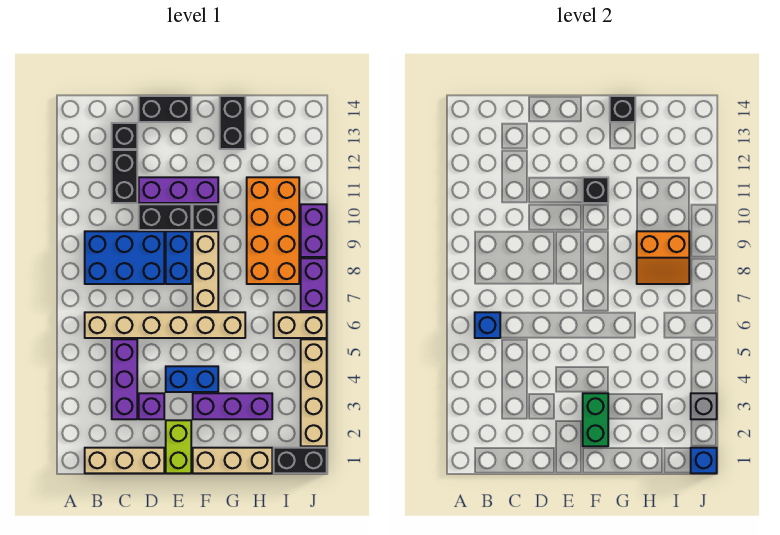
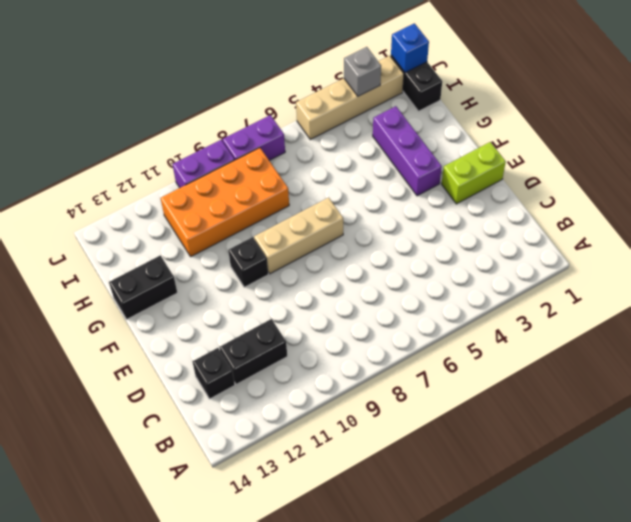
none -> tan 1x3 brick [85,448,164,473]
none -> tan 1x6 brick [85,312,245,338]
none -> blue 2x3 brick [85,231,164,284]
none -> purple 1x3 brick [112,339,137,419]

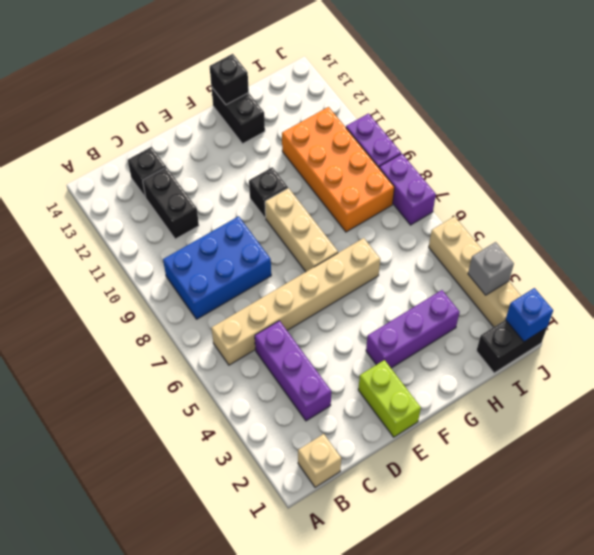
tan 1x1 brick [298,434,341,487] -> tan 1x3 brick [85,448,164,473]
none -> purple 1x1 brick [139,393,164,419]
none -> black 1x2 brick [139,204,191,230]
none -> purple 1x3 brick [139,177,218,203]
none -> black 1x2 brick [139,96,191,122]

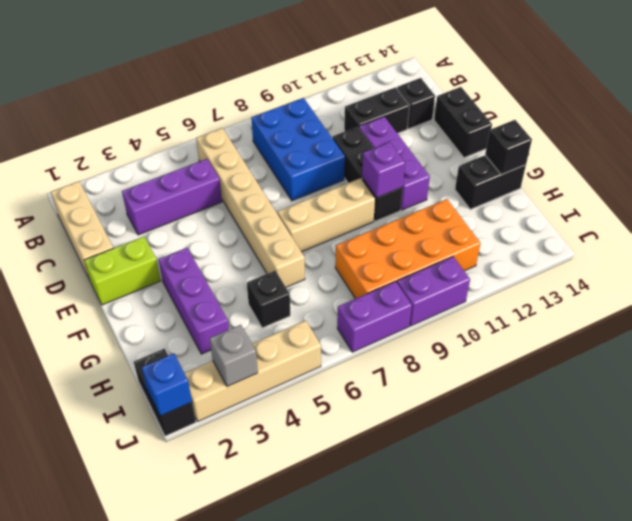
purple 1x1 brick [362,142,405,198] -> purple 1x1 brick moved to [139,393,164,419]
black 1x1 brick [247,271,290,328] -> black 1x1 brick moved to [583,177,608,203]
none -> blue 1x2 brick [166,366,218,392]
none -> blue 1x2 brick [166,231,191,284]
none -> tan 1x3 brick [193,448,272,473]
none -> tan 1x2 brick [274,312,327,338]

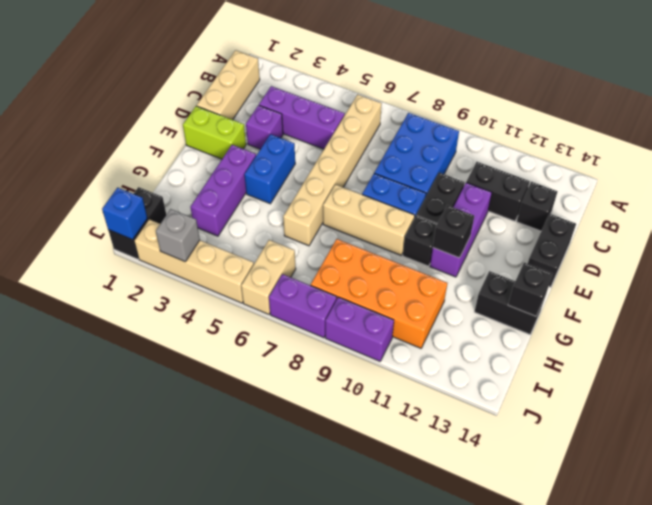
none -> tan 1x3 brick [193,448,272,473]
none -> blue 1x1 brick [475,312,500,338]
none -> green 1x2 brick [583,393,608,446]
none -> orange 2x2 slope [637,231,689,284]

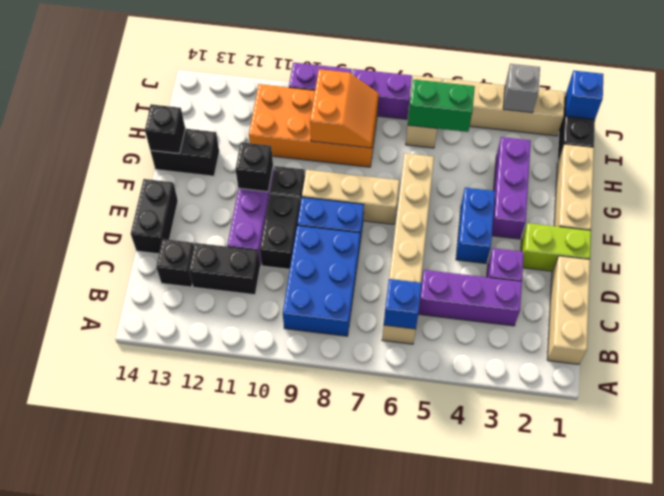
green 1x2 brick [408,79,475,132] -> green 1x2 brick moved to [583,393,608,446]

